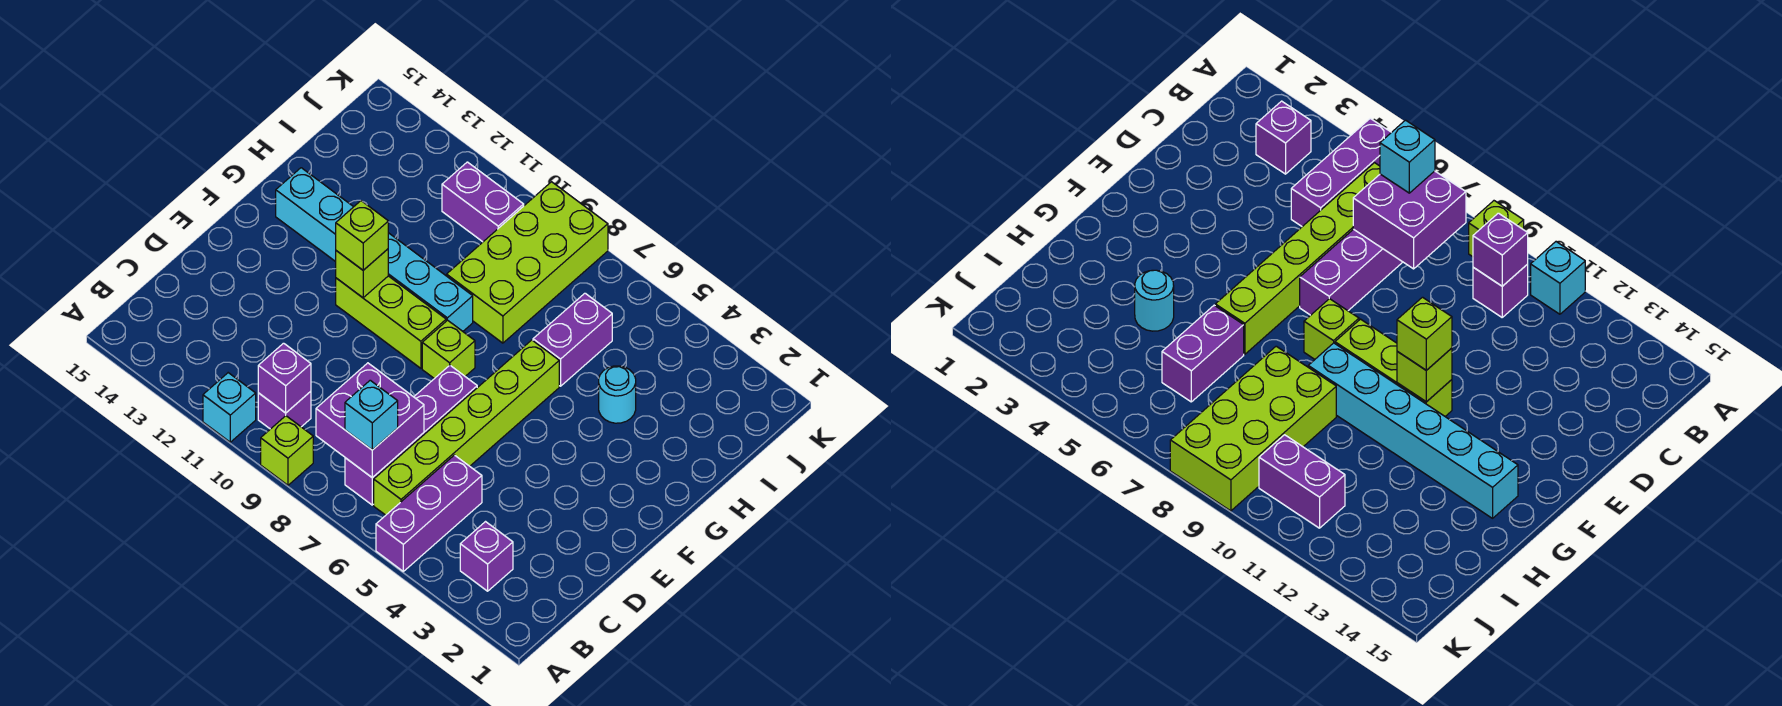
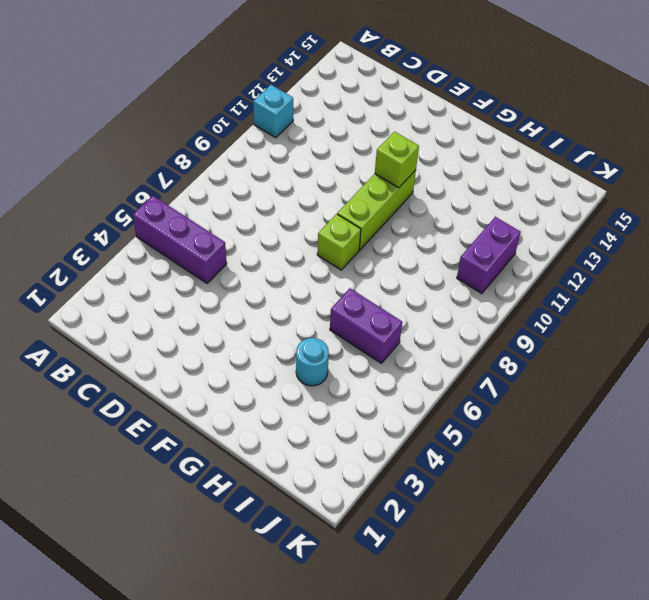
none -> lime 1x1 brick [261,416,313,485]
none -> purple 1x1 brick [460,522,513,591]
none -> lime 1x6 brick [374,340,559,515]

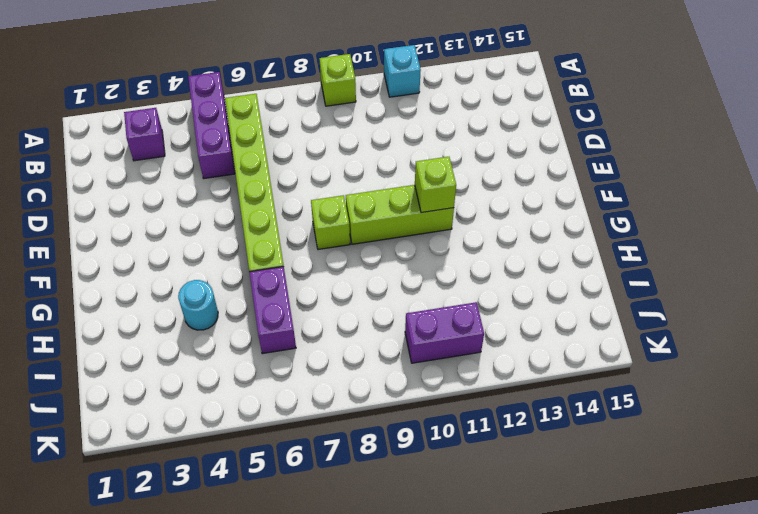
none -> purple 1x4 brick [345,365,477,505]
none -> purple 1x1 brick [258,391,311,429]
none -> cyan 1x6 brick [276,168,473,331]

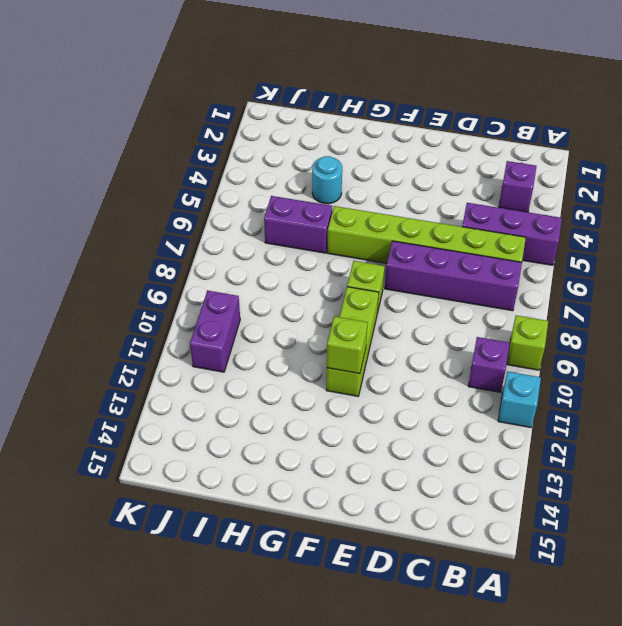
none -> cyan 1x6 brick [276,168,473,331]
none -> lime 2x4 brick [447,182,608,343]
none -> purple 2x2 brick [316,363,424,478]

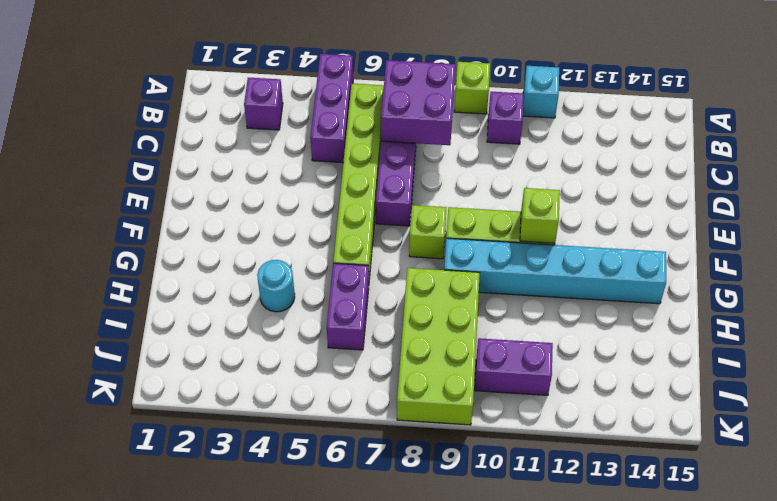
none -> purple 1x1 brick [258,343,311,413]
none -> cyan 1x1 brick [345,380,398,450]
none -> lime 1x1 brick [336,201,388,270]

